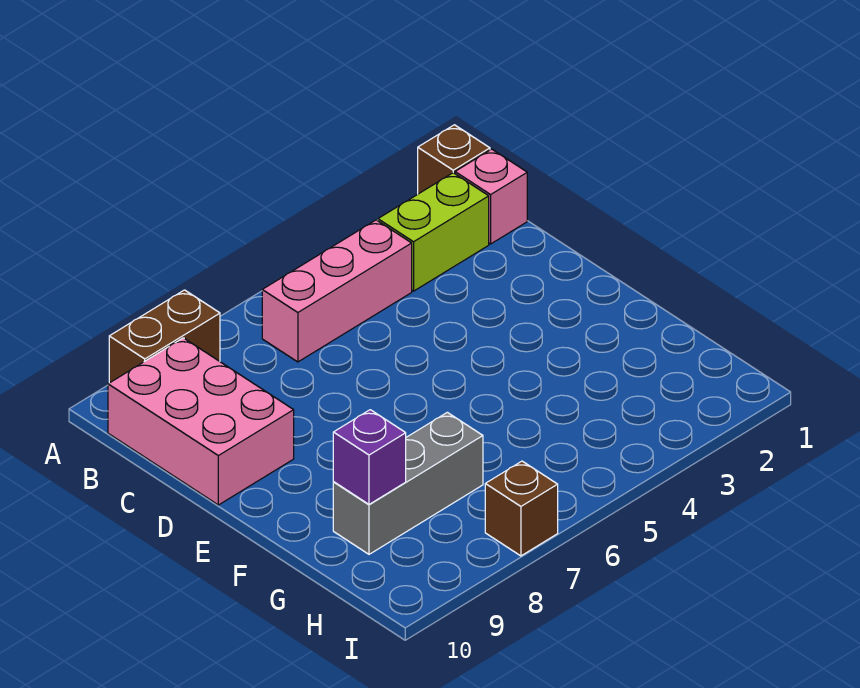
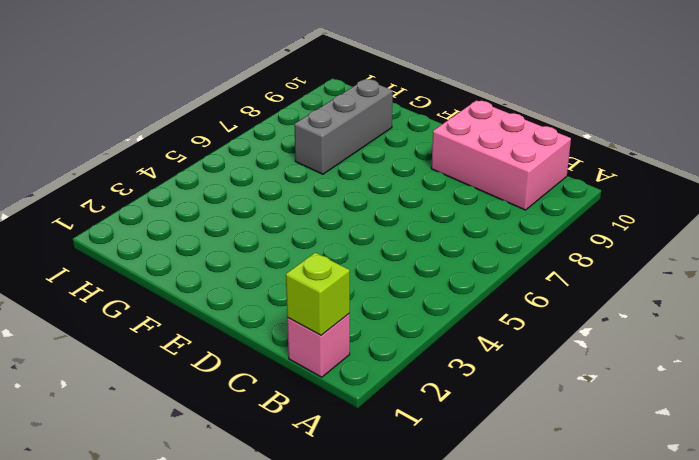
lime 1x1 brick [286,253,350,335] -> none
none -> brown 1x1 brick [418,125,490,194]
none -> brown 1x2 brick [109,290,220,383]

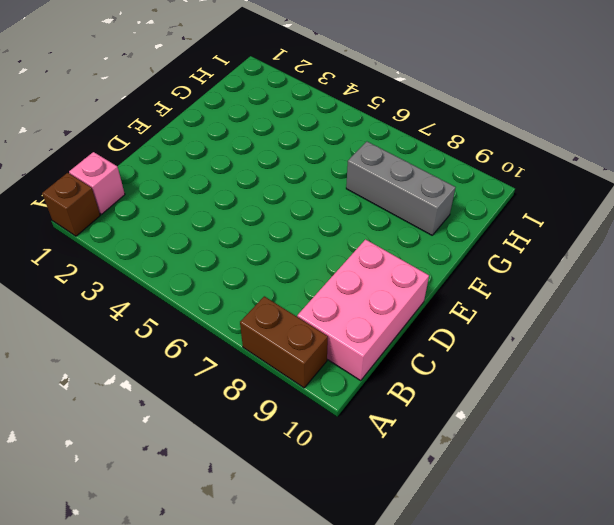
none -> lime 1x2 brick [378,173,489,291]
none -> pink 1x3 brick [262,220,412,362]

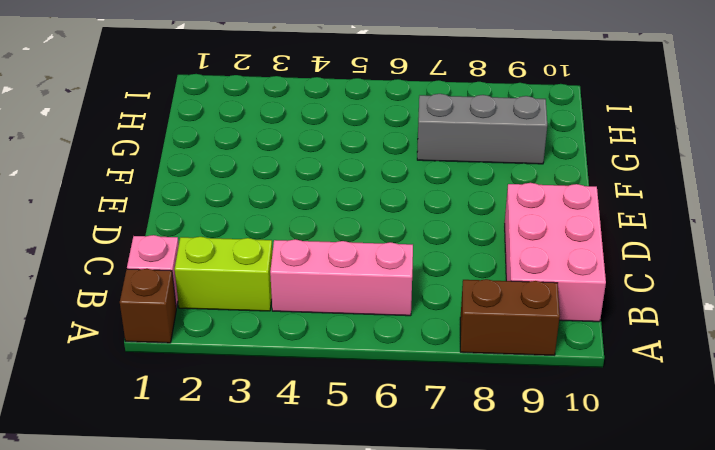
none -> brown 1x1 brick [485,461,558,556]
none -> purple 1x1 brick [333,410,406,504]

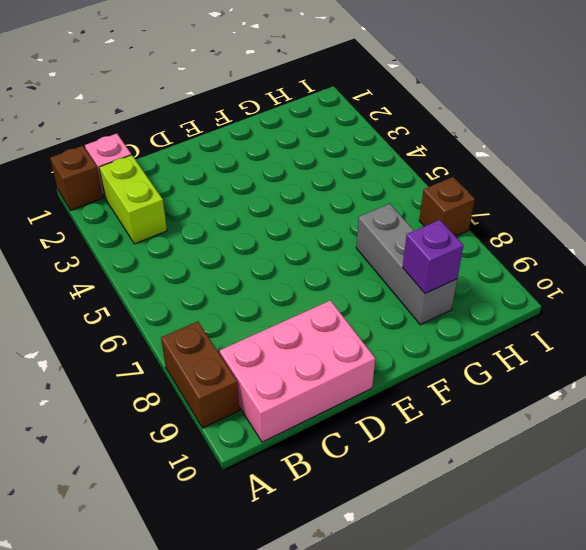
none -> pink 1x3 brick [262,220,412,362]

